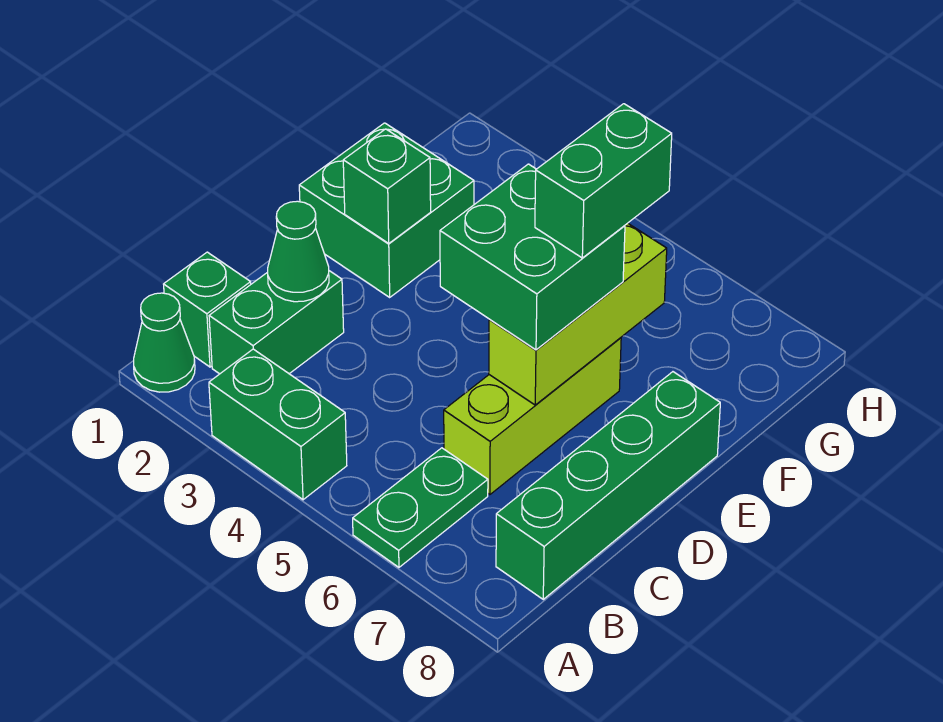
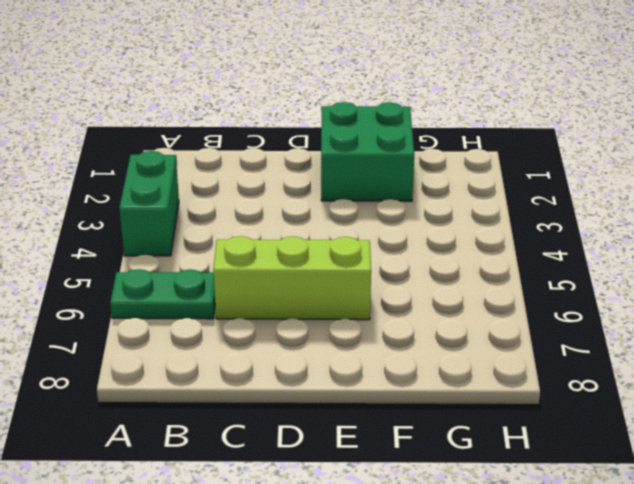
none -> green 1x1 cone [134,293,195,392]
none -> green 1x1 brick [164,252,251,367]
none -> green 1x2 brick [209,271,344,374]

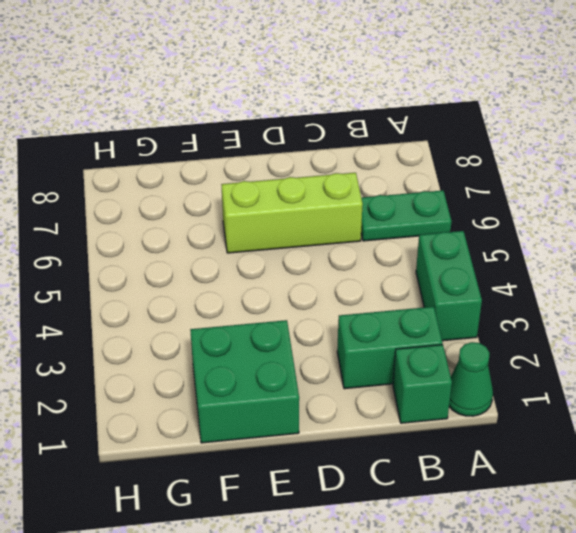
none -> green 1x4 brick [496,372,720,599]
none -> green 1x1 cone [268,201,329,302]
none -> lime 1x3 brick [489,223,667,405]

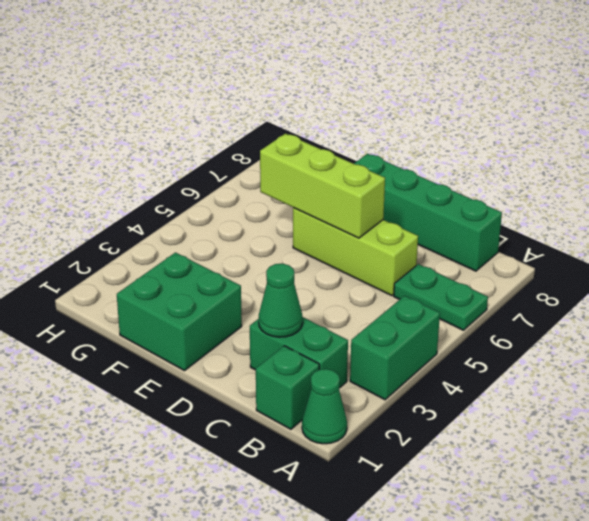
none -> green 1x1 brick [343,129,431,243]
none -> green 2x2 brick [440,164,625,350]
none -> green 1x2 brick [535,104,672,258]

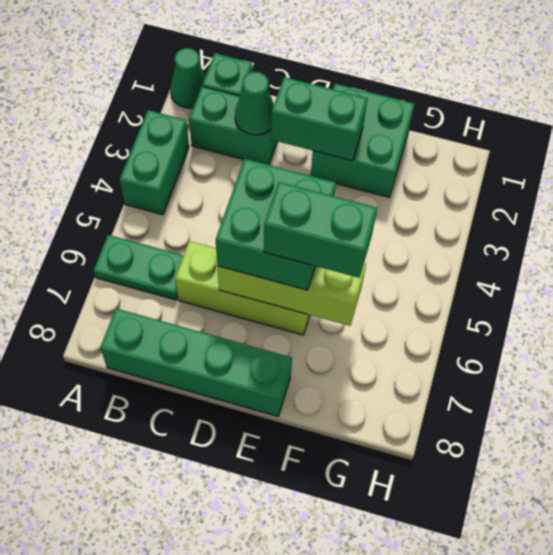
green 1x2 brick [271,77,367,161] -> green 1x1 brick [343,129,431,243]

